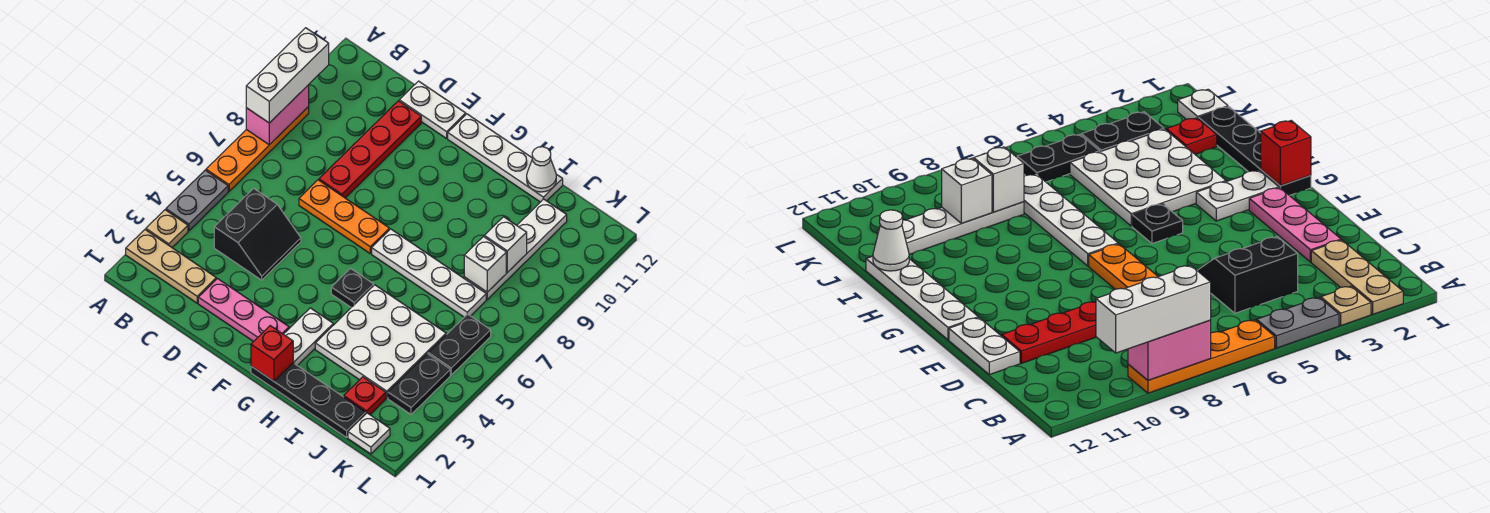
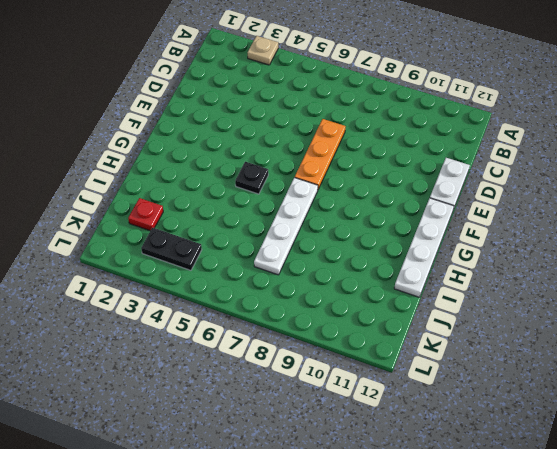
none -> tan 1x3 plate [126,230,216,303]
none -> grey 1x2 plate [166,170,228,231]
none -> orange 1x4 plate [206,107,309,191]

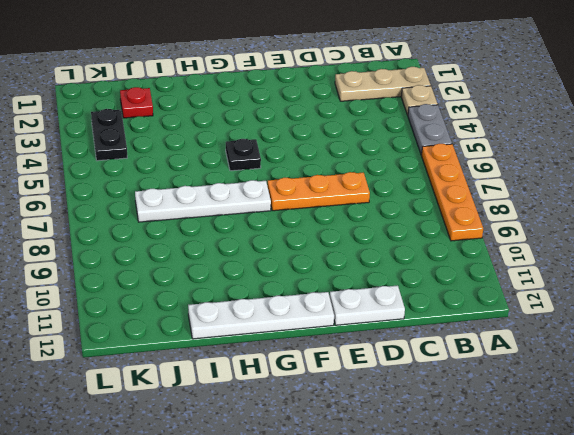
none -> black 2x2 slope [214,188,301,280]
none -> pink 1x3 plate [198,279,289,342]
none -> red 1x4 plate [319,101,421,198]

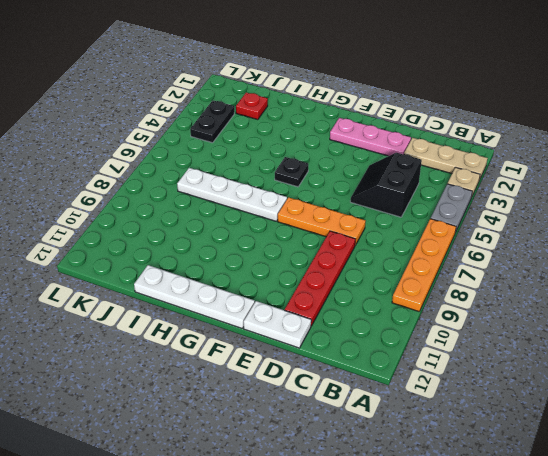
none -> black 1x4 plate [251,363,366,437]
none -> white 1x2 plate [284,308,333,366]
none -> white 3x3 plate [315,285,446,398]

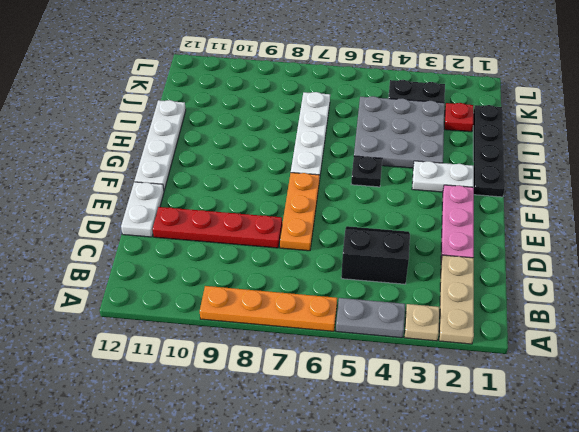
grey 3x3 plate [354,96,445,168] -> white 3x3 plate [315,285,446,398]
none -> white 1x4 plate [464,199,567,299]
none -> white 1x1 plate [348,413,390,454]
none -> black 1x2 plate [428,314,491,375]

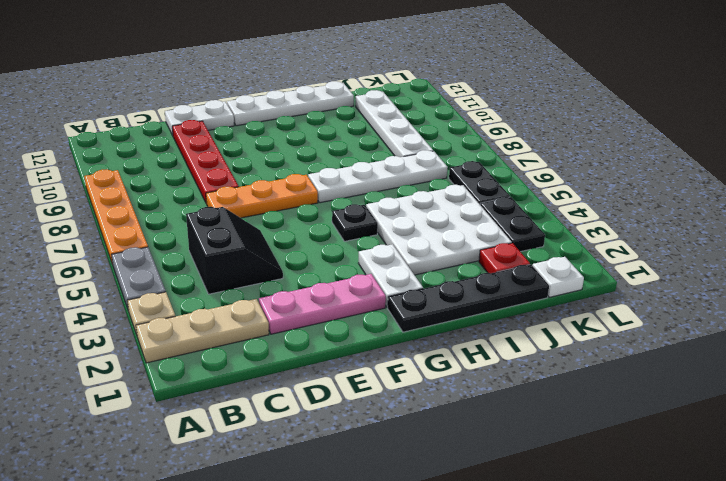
none -> pink 1x2 brick [246,85,309,145]
none -> red 1x1 brick [251,326,293,381]
none -> white 1x1 cone [527,147,556,192]

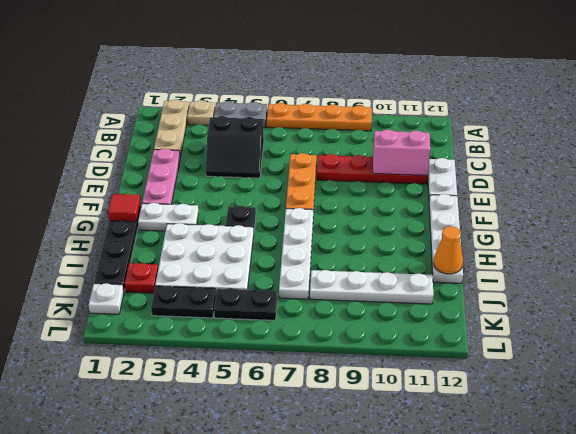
pink 1x2 brick [373,130,430,175] -> pink 1x2 brick moved to [246,85,309,145]
red 1x1 tile [108,194,141,221] -> red 1x1 brick [251,326,293,381]
orange 1x1 cone [433,226,463,274] -> white 1x1 cone [527,147,556,192]
none -> white 1x1 brick [464,237,506,292]
none -> white 1x1 brick [484,217,527,273]
none -> white 1x3 brick [246,28,329,123]

